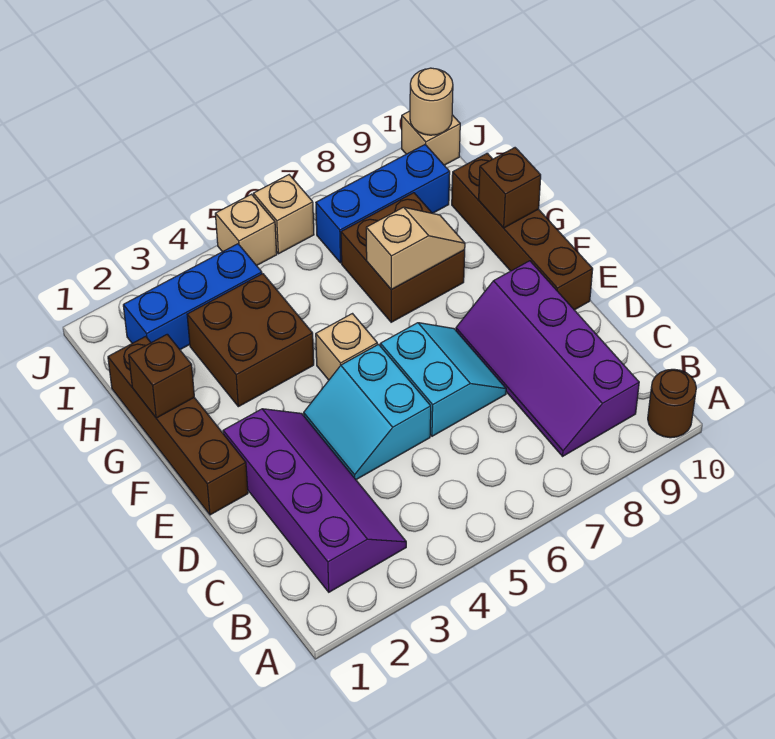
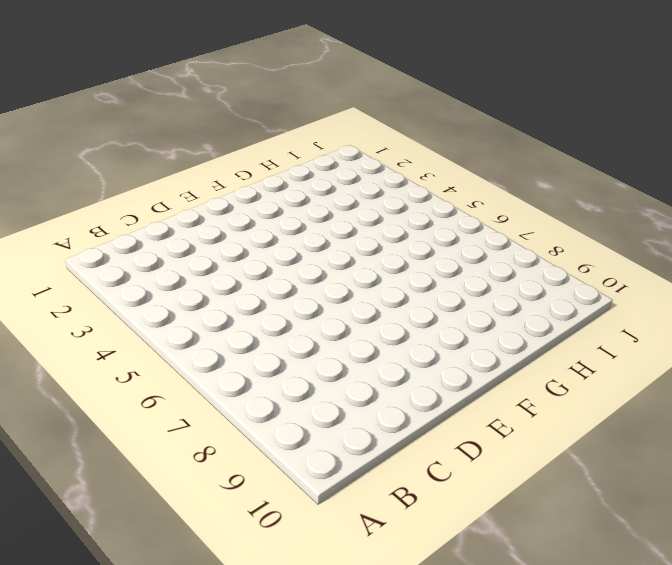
none -> brown 1x1 round brick [648,369,696,438]
none -> purple 2x4 slope [223,409,406,592]
none -> purple 2x4 slope [456,261,639,456]

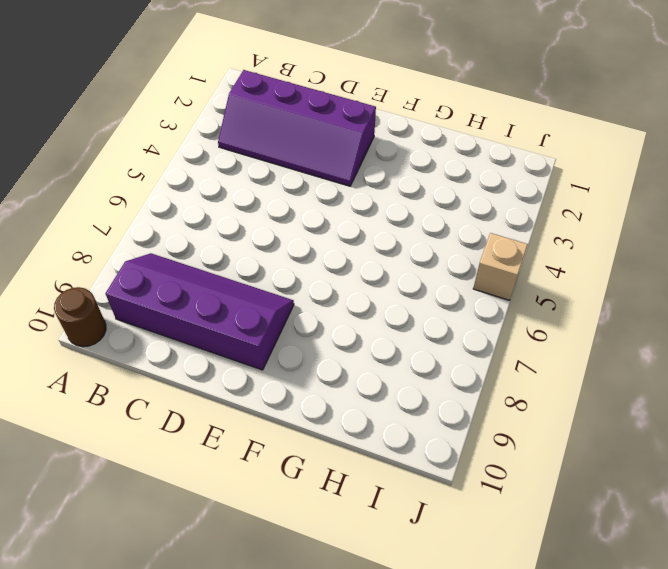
none -> cyan 2x2 slope [304,345,431,480]
none -> cyan 2x2 slope [380,323,506,436]
none -> brown 1x4 brick [108,336,248,515]

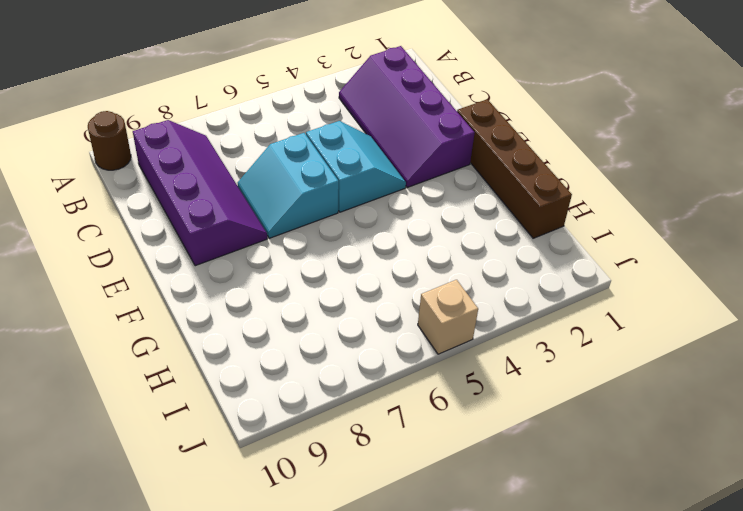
none -> brown 1x4 brick [452,153,593,310]
none -> tan 1x1 brick [316,314,377,380]
none -> brown 2x2 brick [187,274,314,407]

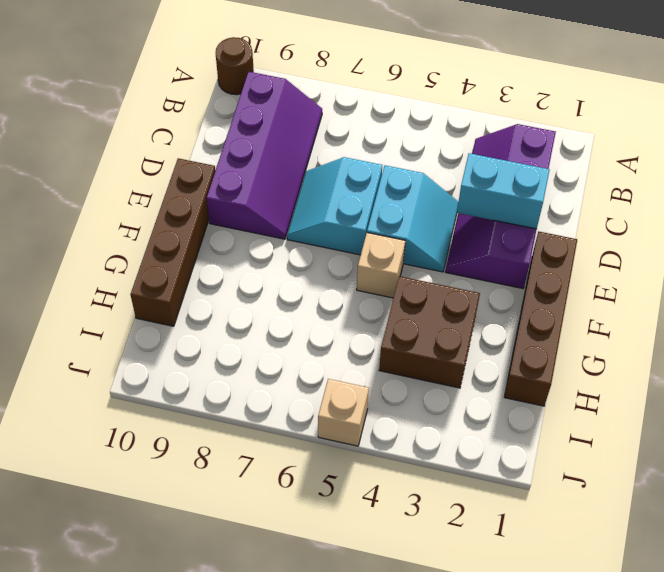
cyan 1x2 brick [457,153,550,229] -> none
none -> brown 2x2 brick [341,193,465,322]
none -> blue 1x3 brick [123,244,262,350]
none -> blue 1x3 brick [316,145,450,263]

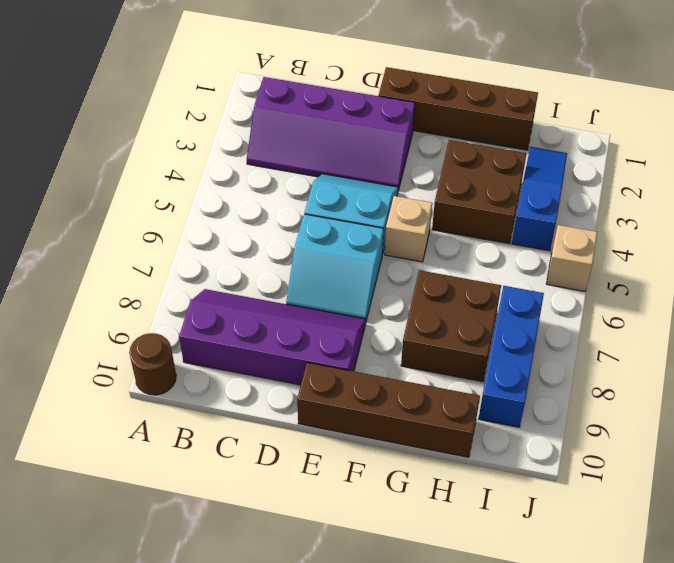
blue 1x3 slope [512,147,567,251] -> blue 1x3 brick [123,244,262,350]
none -> tan 1x1 brick [253,175,314,254]
none -> tan 1x1 brick [402,111,460,165]
none -> brown 1x1 brick [129,334,194,418]

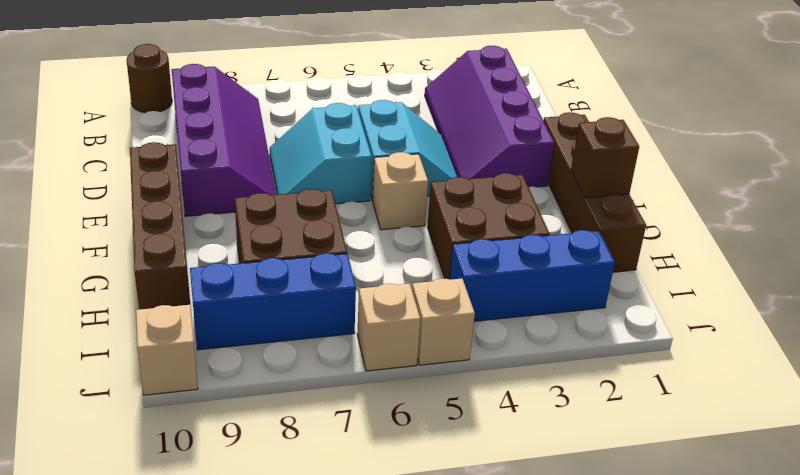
none -> tan 1x2 slope [366,207,465,290]
none -> brown 1x1 brick [479,148,541,228]
none -> tan 1x1 round brick [410,68,453,135]

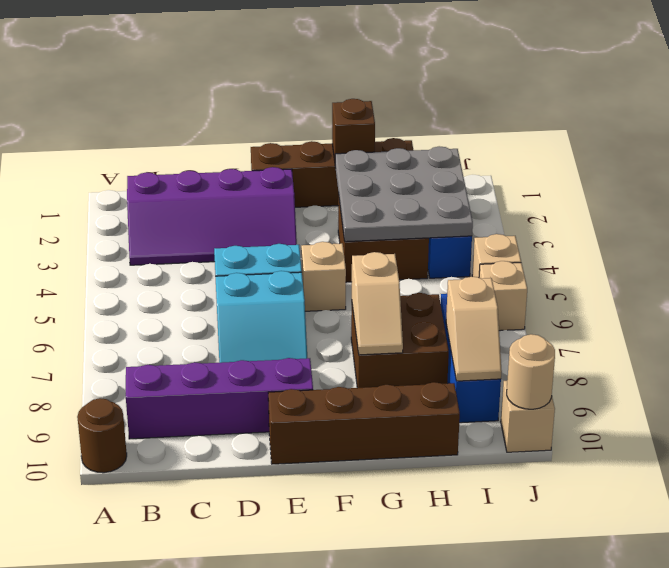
grey 3x3 plate [335,146,473,242] -> none
tan 1x2 slope [446,277,502,381] -> none
none -> brown 1x1 brick [479,148,541,228]

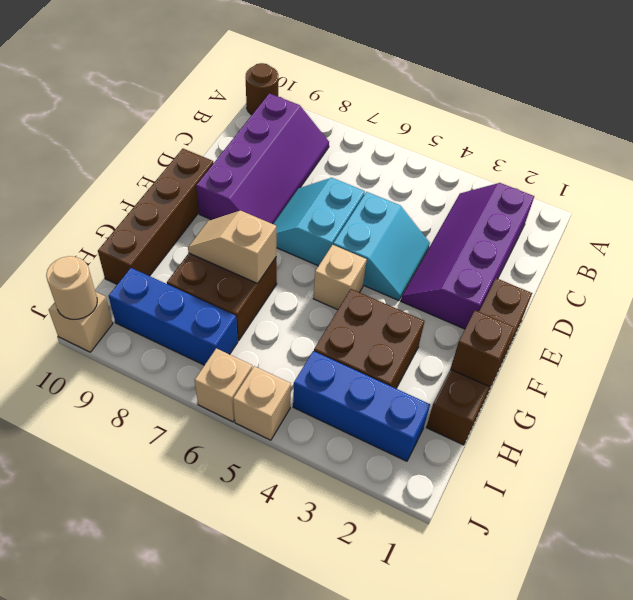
none -> brown 1x1 brick [479,148,541,228]

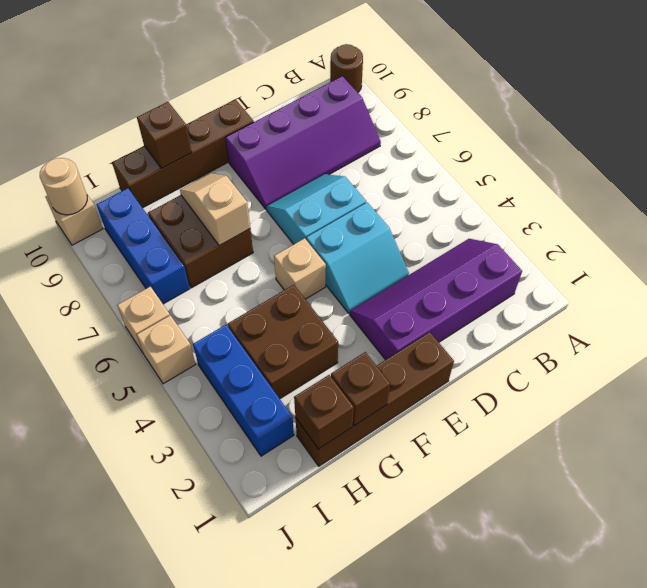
brown 1x1 brick [294,375,354,449] -> none

